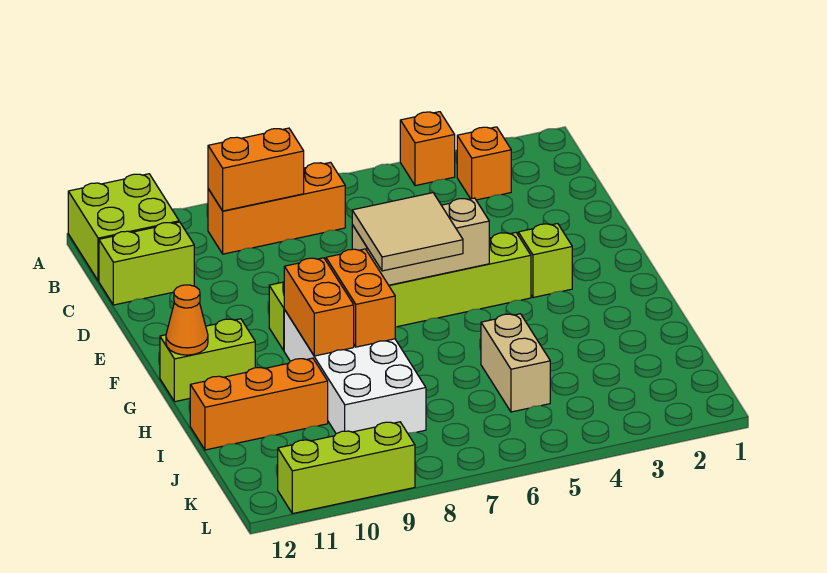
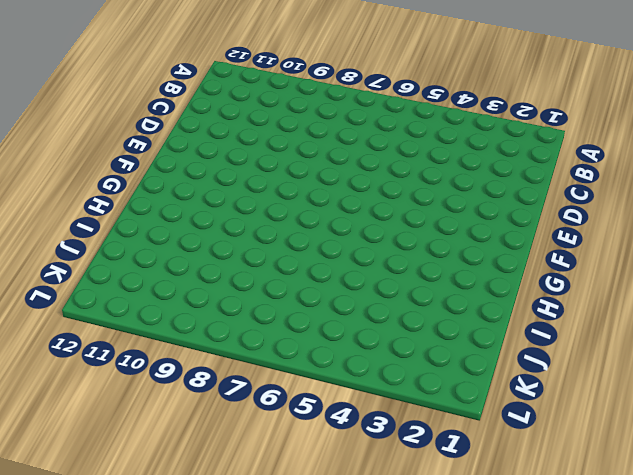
none -> orange 1x1 brick [400,112,455,186]
none -> lime 2x2 brick [68,174,179,281]
none -> orange 1x1 brick [457,127,511,200]

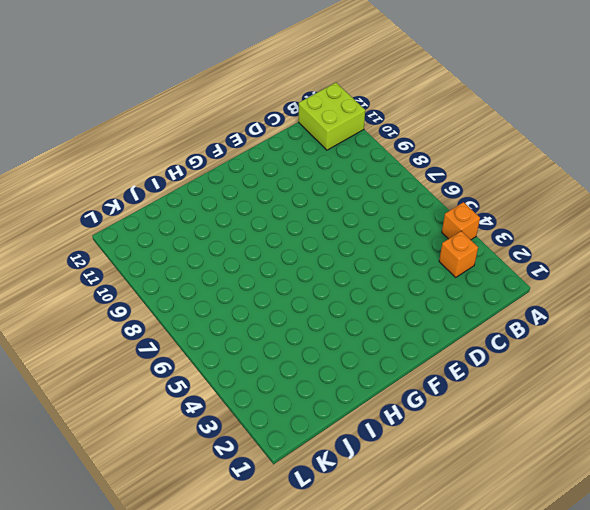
none -> orange 1x3 brick [208,162,345,254]
none -> lime 1x2 brick [99,222,194,305]
none -> lime 1x1 brick [518,224,572,298]

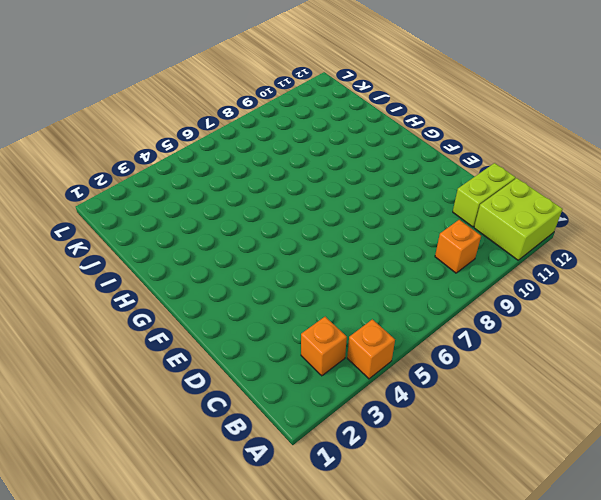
orange 1x1 brick [435,220,481,273] -> orange 1x3 brick [208,162,345,254]
none -> lime 1x1 brick [518,224,572,298]
none -> lime 1x6 brick [269,233,531,350]
none -> white 2x4 brick [284,310,426,434]

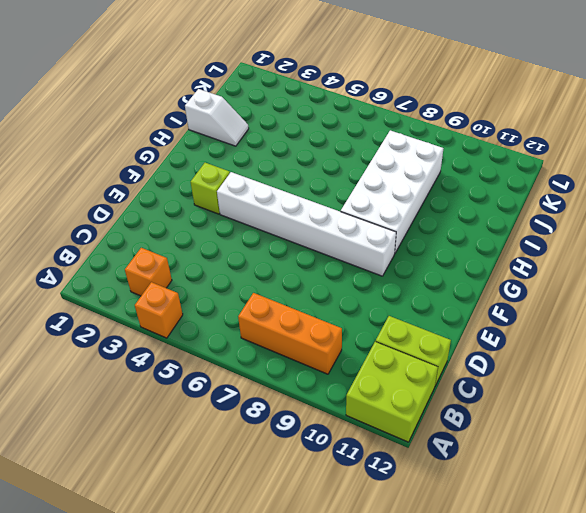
white 1x6 brick [217,172,396,276] -> lime 1x6 brick [269,233,531,350]
white 1x2 slope [185,89,249,146] -> none
none -> lime 1x2 brick [160,319,255,402]
none -> tan 1x2 brick [481,314,550,412]
none -> orange 1x3 brick [190,358,328,450]

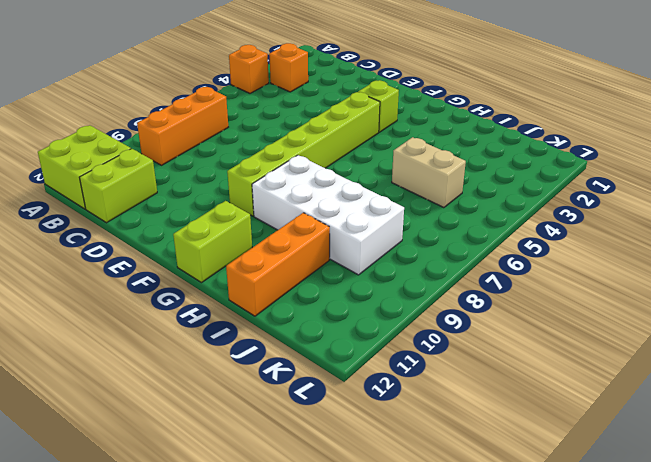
none -> lime 1x3 brick [278,422,415,514]
none -> orange 1x2 brick [208,128,304,211]
none -> tan 1x3 brick [352,198,489,285]

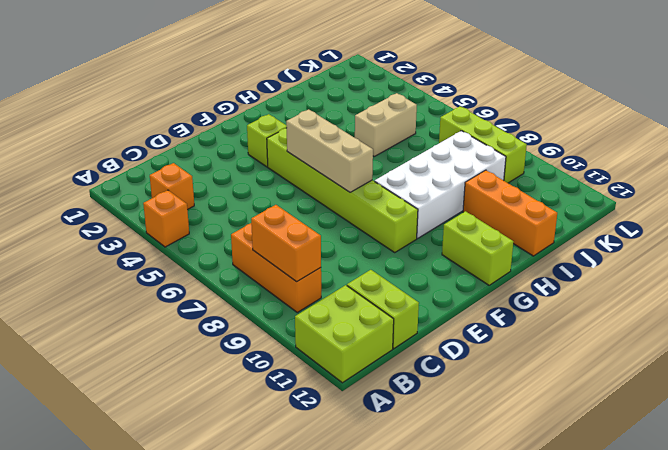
lime 1x3 brick [439,106,527,183] -> lime 1x3 brick moved to [278,422,415,514]
none -> orange 1x2 brick [326,249,395,347]
none -> orange 1x2 brick [284,258,354,356]
none -> orange 1x1 cone [166,285,208,355]

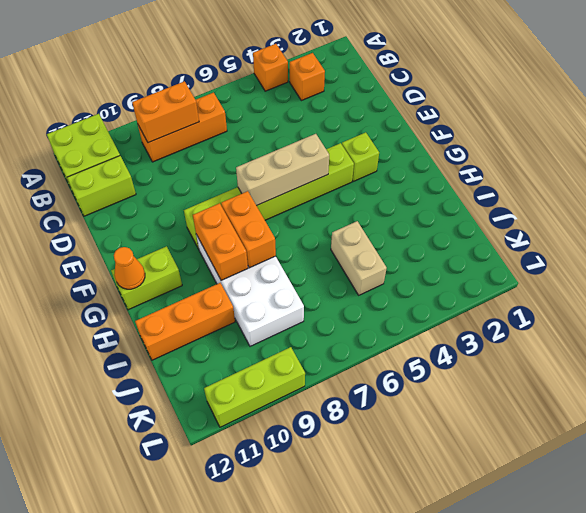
none -> tan 2x2 tile [352,193,463,271]

